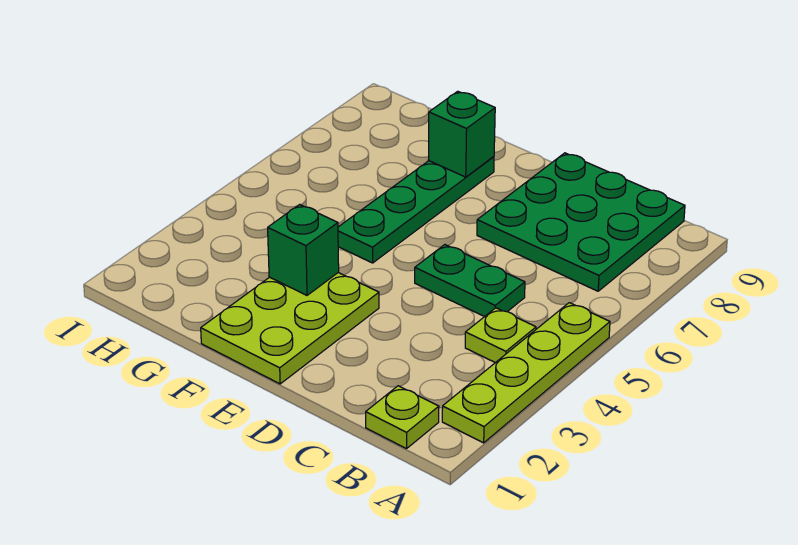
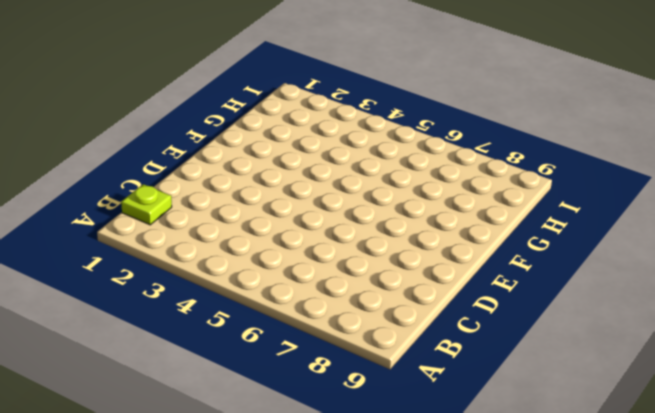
none -> lime 1x4 plate [442,303,610,443]
none -> lime 1x1 plate [465,308,536,363]

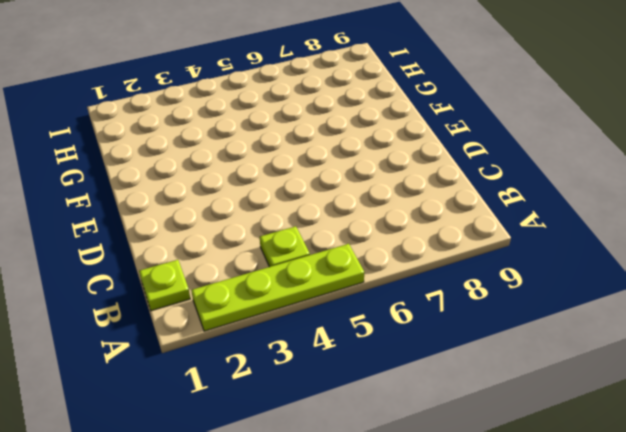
none -> green 3x3 plate [477,153,685,291]
none -> green 1x2 plate [415,245,525,317]

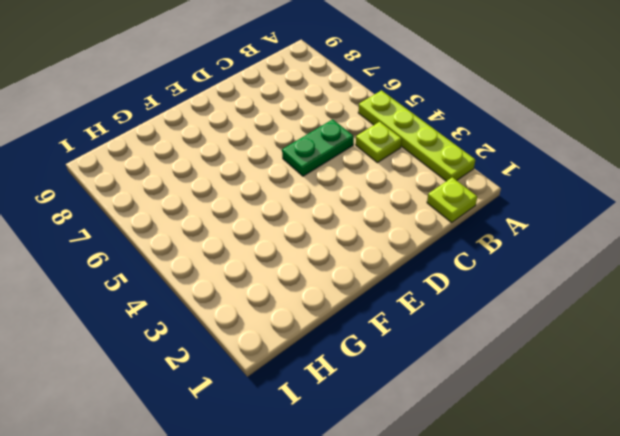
none -> green 3x3 plate [477,153,685,291]
none -> lime 2x3 plate [201,273,379,384]

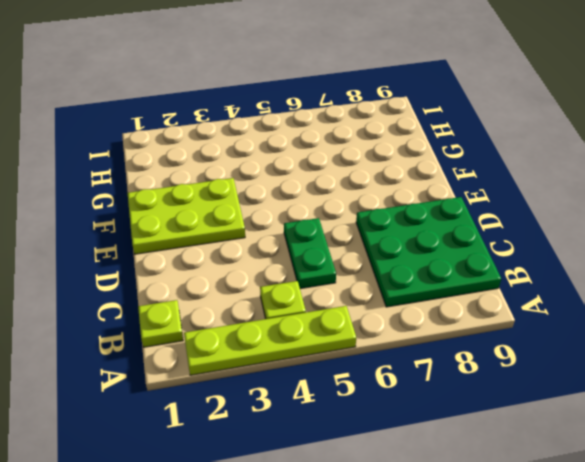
none -> green 1x4 plate [338,157,494,263]
none -> green 1x1 brick [268,205,339,295]

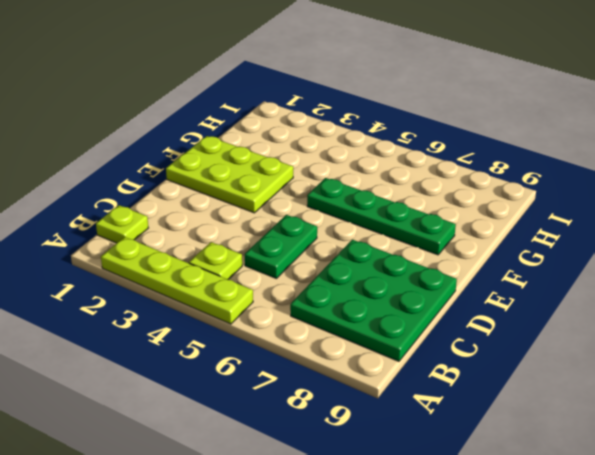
none -> green 1x1 brick [268,205,339,295]
none -> green 1x1 brick [429,91,495,177]

